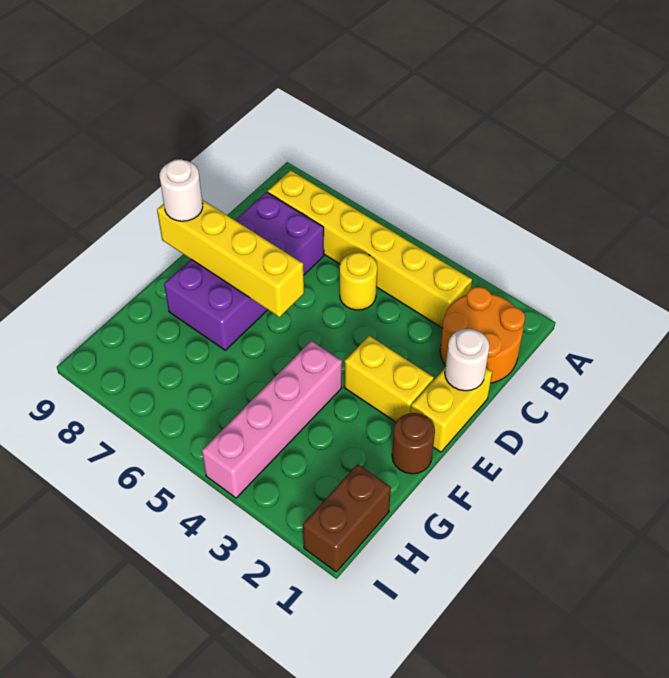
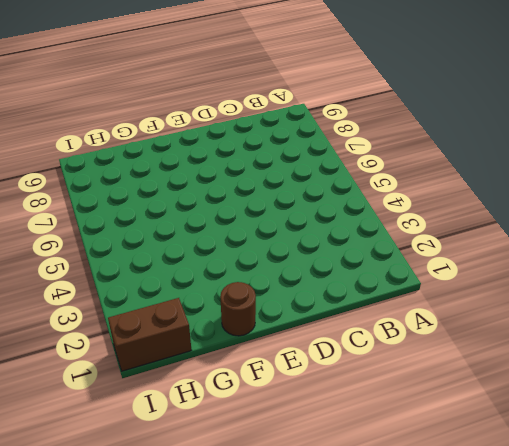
none -> orange 2x2 round brick [440,287,525,383]
none -> yellow 1x6 brick [268,170,472,328]
none -> yellow 1x1 round brick [340,252,377,310]

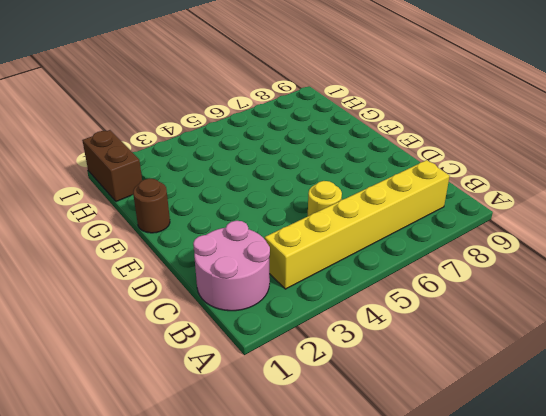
pink 2x2 round brick [193,221,270,311] -> orange 2x2 round brick [440,287,525,383]
none -> purple 2x4 brick [164,192,324,350]
none -> yellow 1x2 brick [411,368,492,452]
none -> yellow 1x2 brick [344,336,434,422]

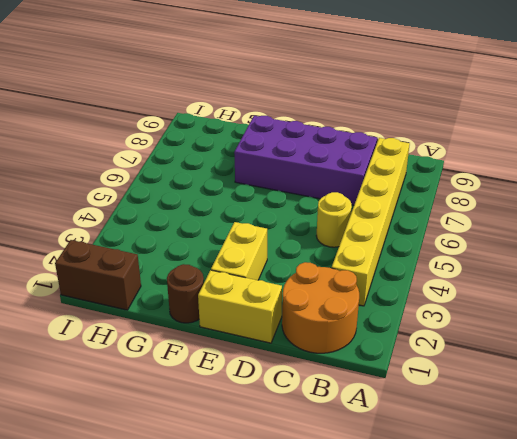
none -> pink 1x4 brick [202,341,342,498]
none -> white 1x1 round brick [445,329,490,391]
none -> yellow 1x4 brick [157,200,304,317]

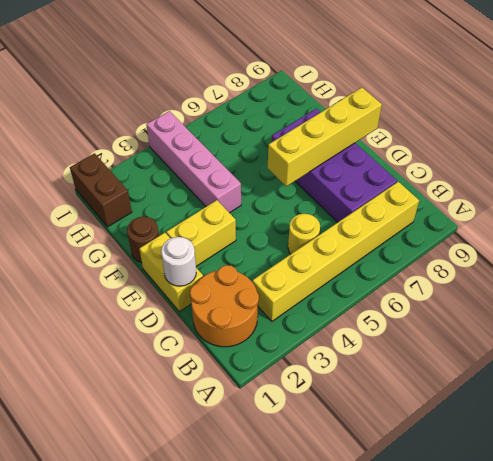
none -> white 1x1 round brick [160,159,203,221]

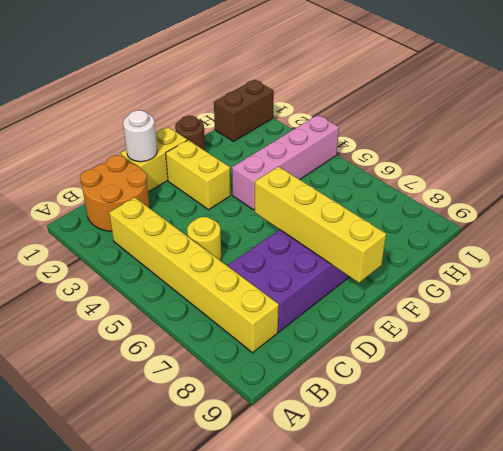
none -> white 1x1 round brick [160,159,203,221]

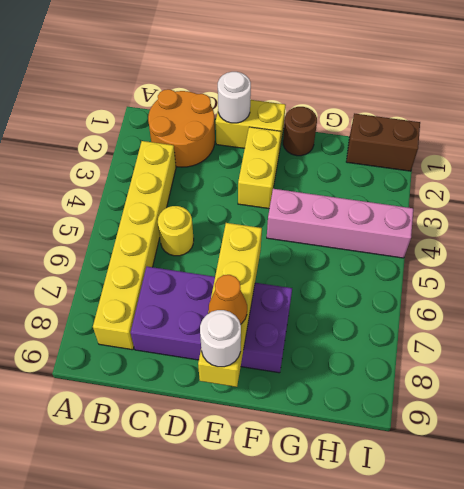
orange 1x1 cone [209,275,247,324] -> none

